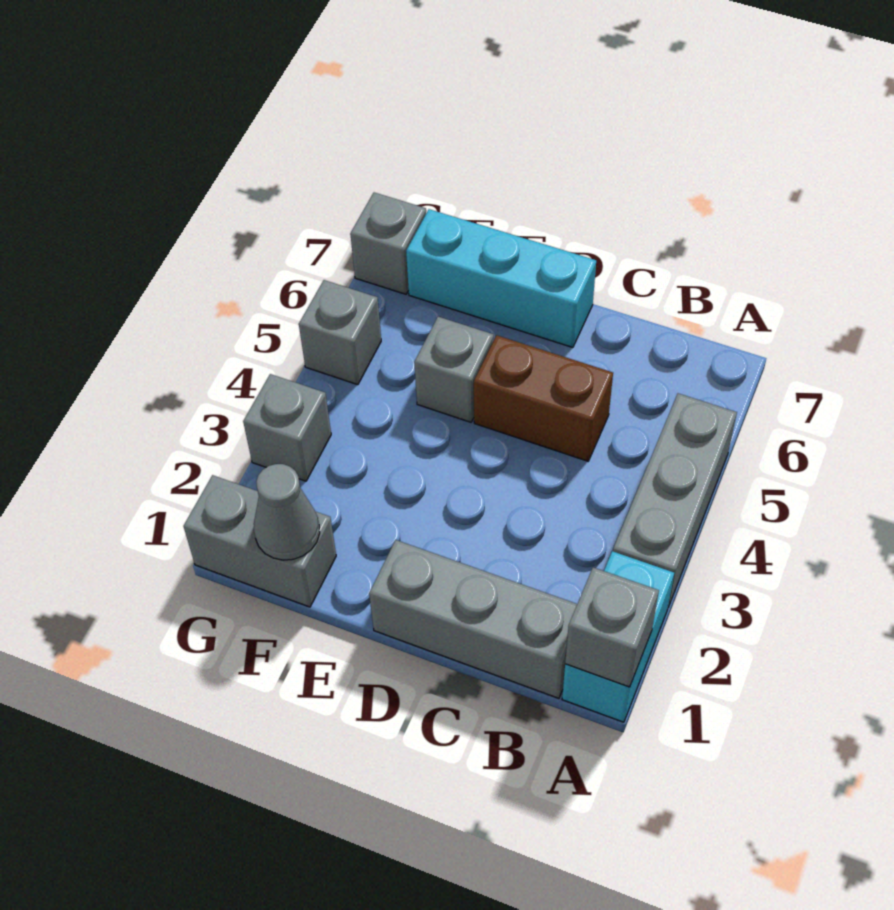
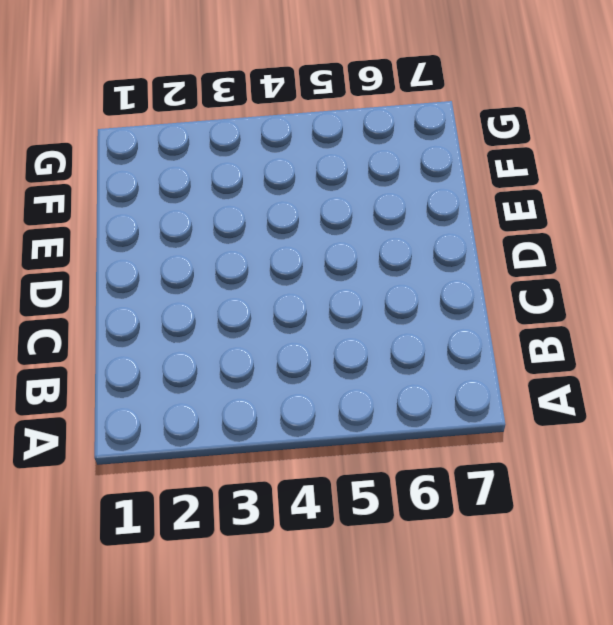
none -> cyan 1x2 brick [562,551,674,722]
none -> grey 1x3 brick [613,393,737,607]
none -> grey 1x3 brick [369,540,577,698]

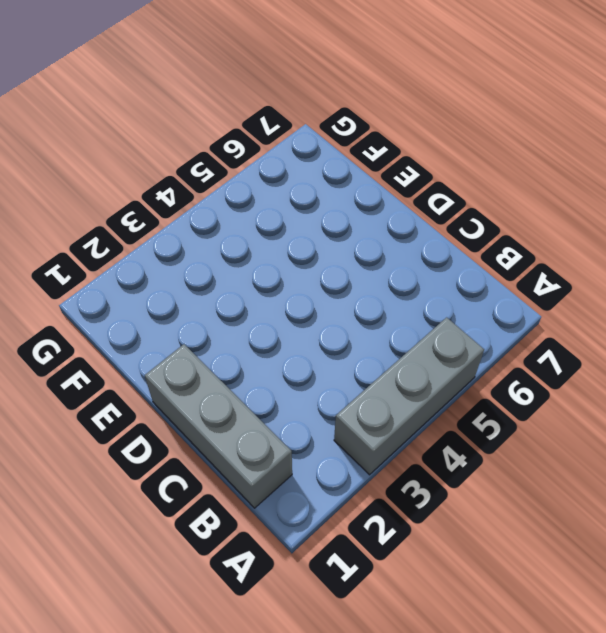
none -> cyan 1x2 brick [562,551,674,722]
none -> brown 1x2 brick [474,335,613,461]
none -> cyan 1x3 brick [406,209,596,348]

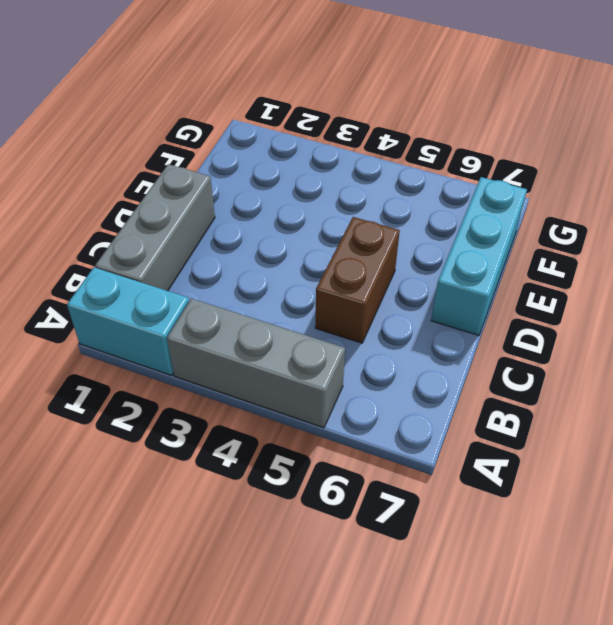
none -> grey 1x1 brick [414,317,494,422]
none -> grey 1x2 brick [183,475,336,607]
none -> grey 1x1 brick [243,374,331,481]

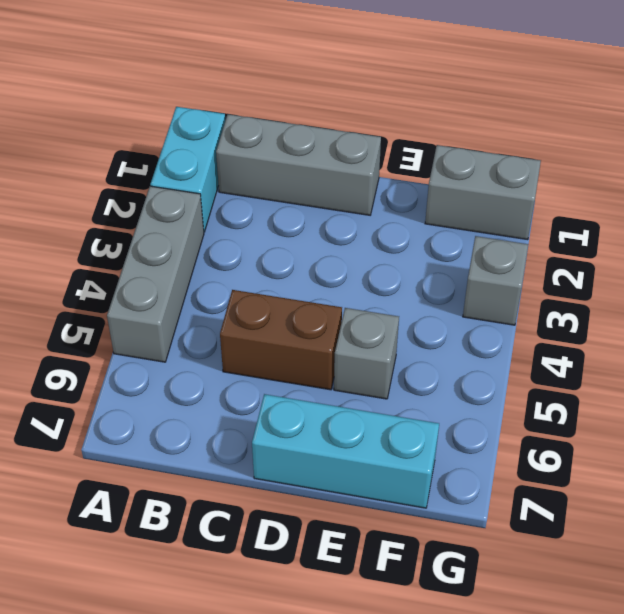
none -> grey 1x1 brick [299,280,381,385]
none -> grey 1x1 brick [350,192,426,294]
none -> grey 1x1 brick [565,567,659,687]

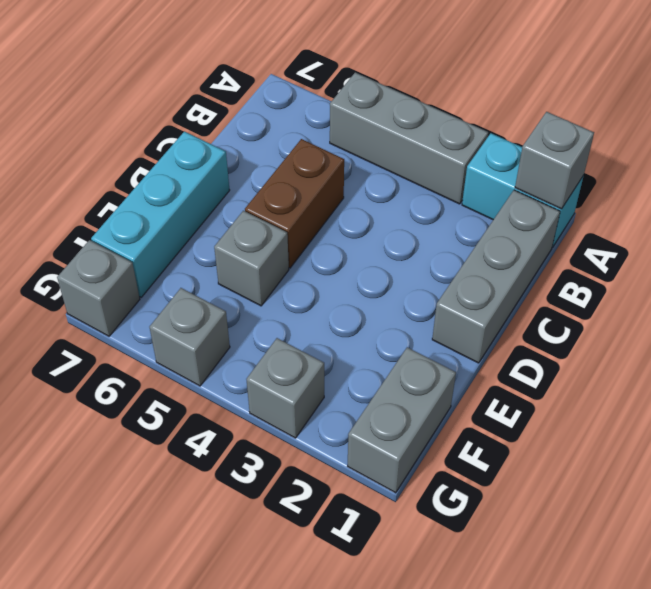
none -> grey 1x1 cone [254,464,320,560]

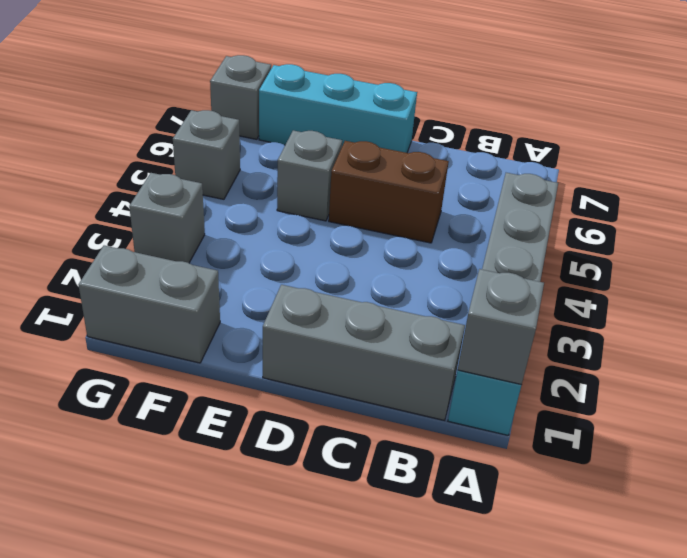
none -> grey 1x1 cone [254,464,320,560]

